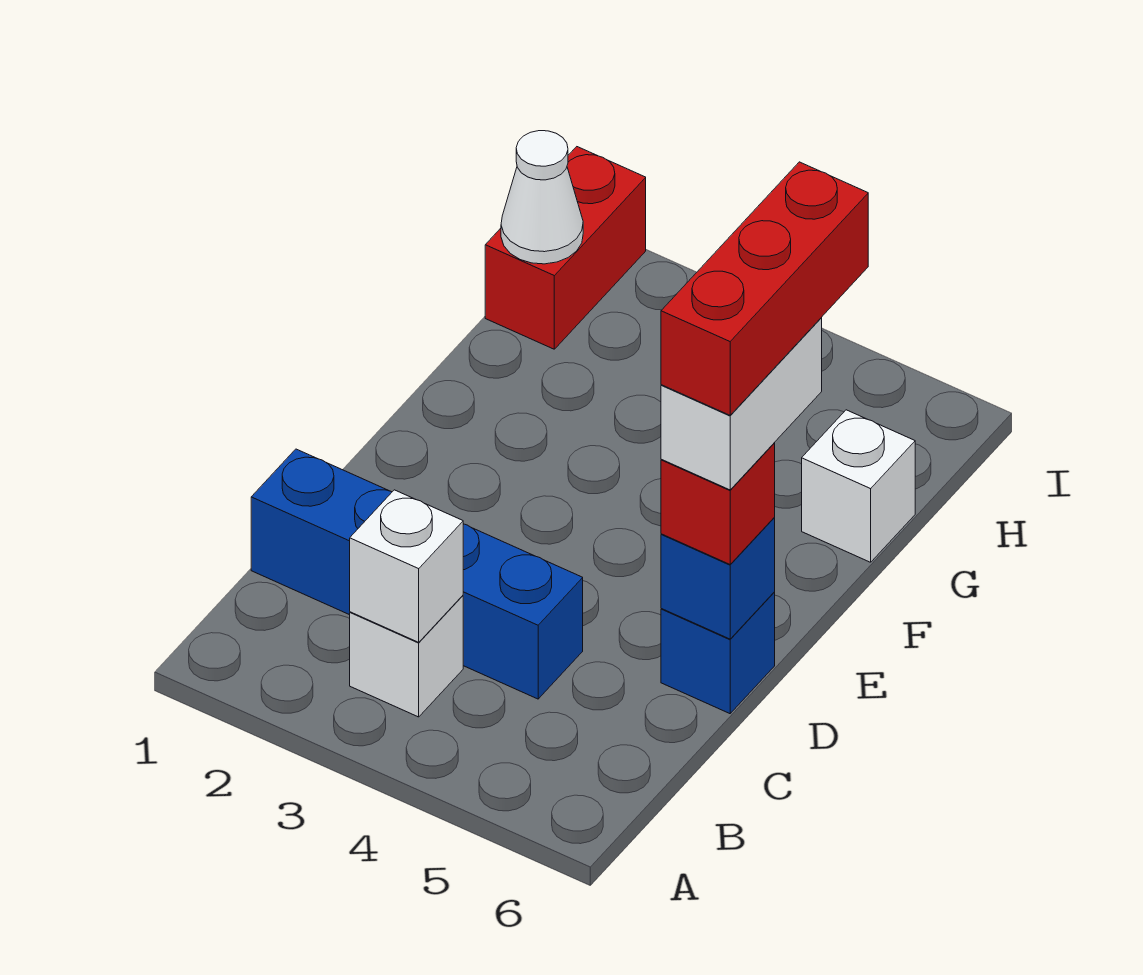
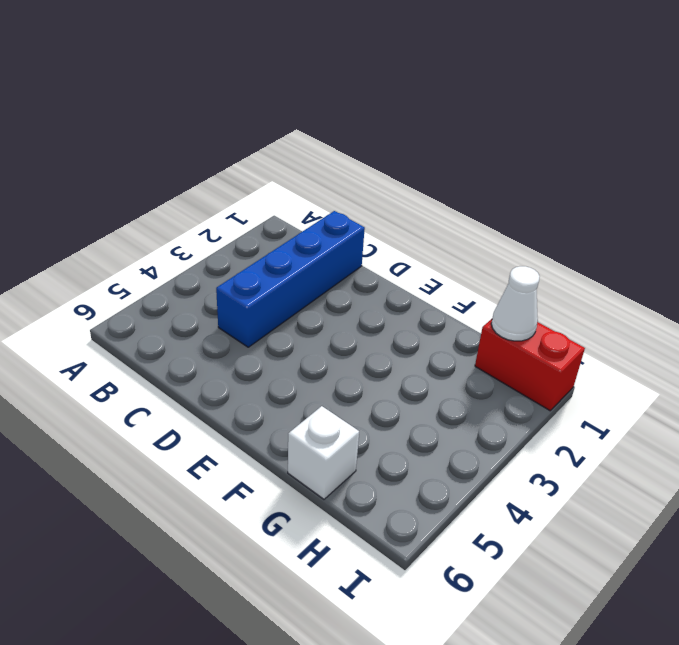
none -> white 1x1 brick [350,596,463,717]
none -> blue 1x1 brick [661,592,775,714]

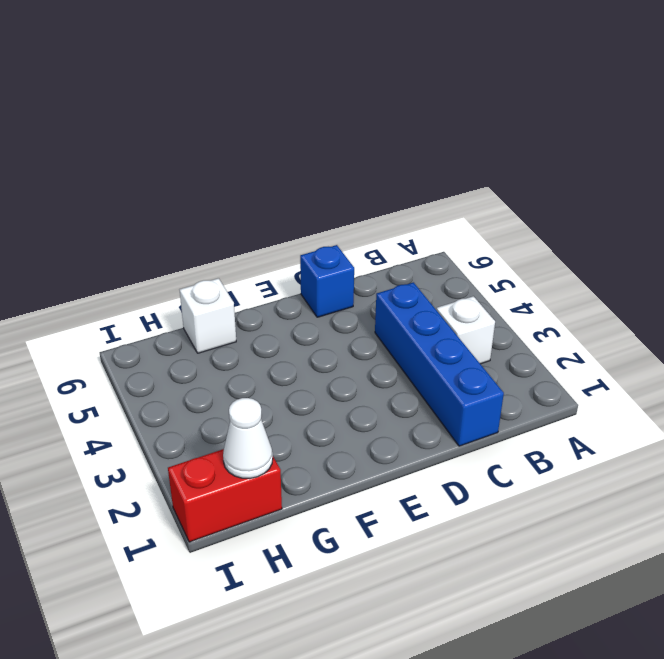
none -> white 1x1 brick [350,490,463,642]
none -> blue 1x1 brick [661,518,775,639]

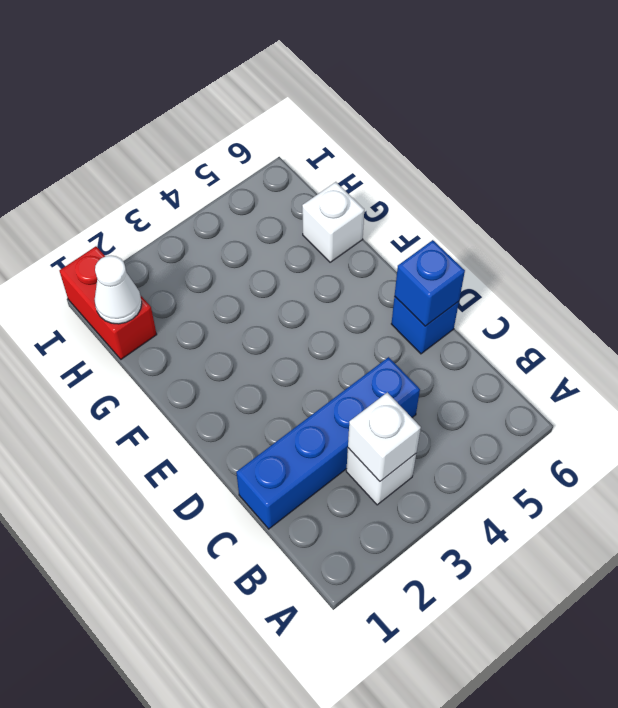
none -> red 1x1 brick [661,443,775,564]
none -> white 1x2 brick [661,318,822,490]

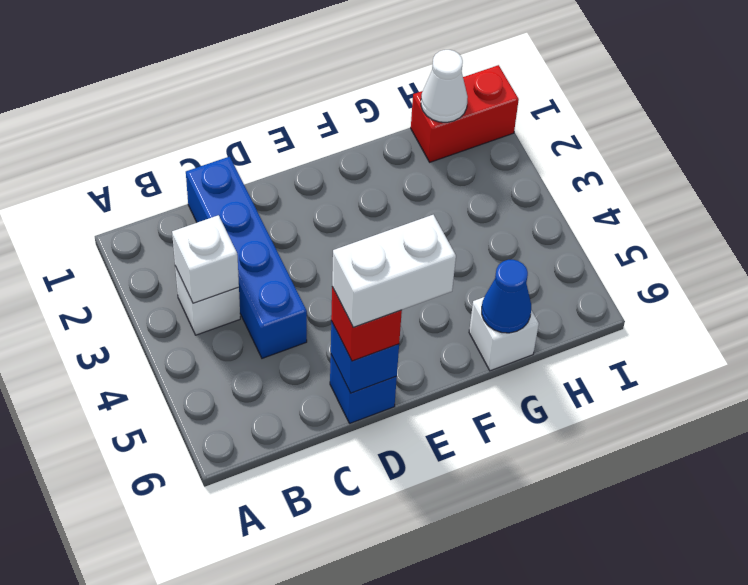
blue 1x1 cone [482,260,531,333] -> none
none -> red 1x3 brick [661,162,868,415]

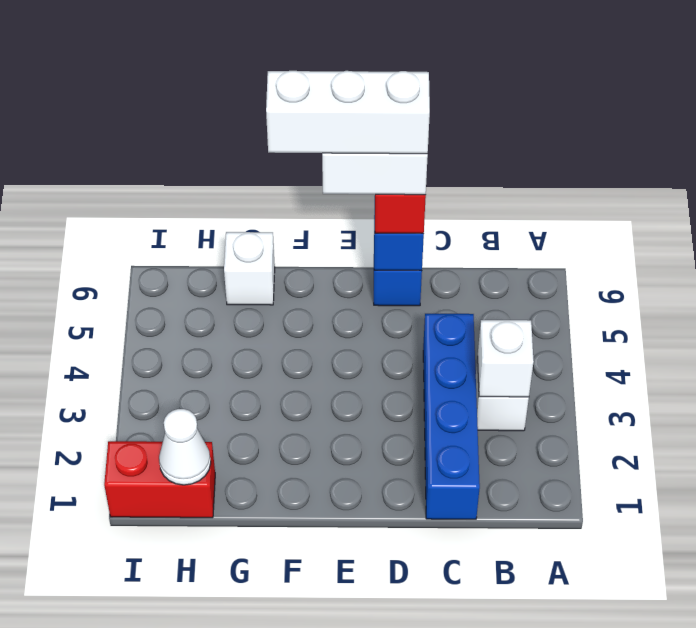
white 1x3 brick [266,71,430,154] -> red 1x3 brick [661,162,868,415]

